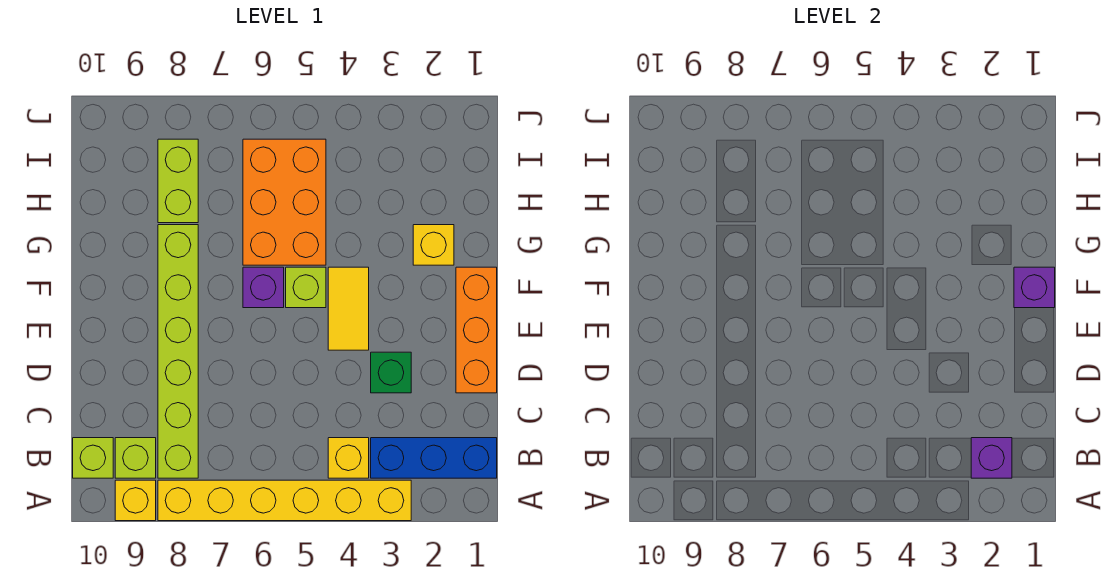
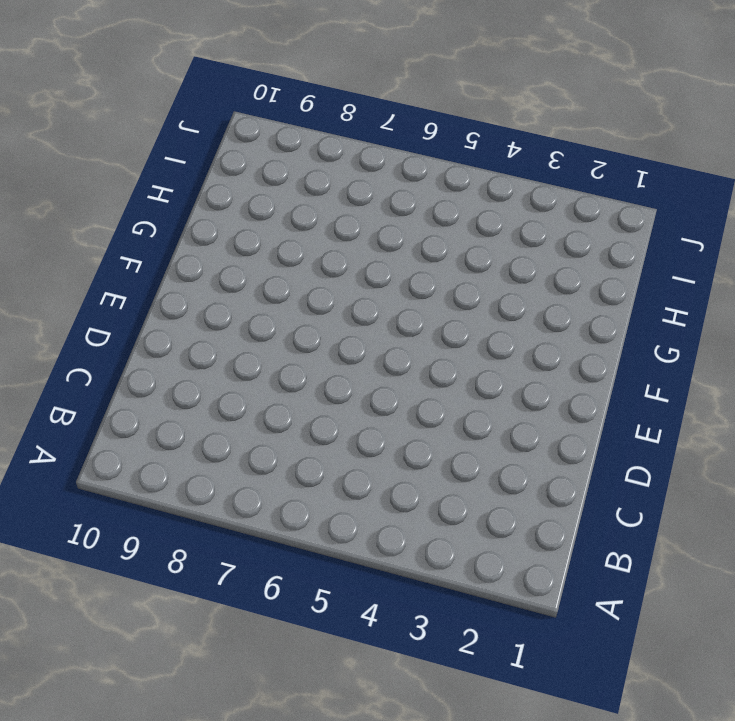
none -> yellow 1x6 brick [158,480,411,521]
none -> yellow 1x1 brick [115,480,156,521]
none -> blue 1x3 brick [371,438,497,478]

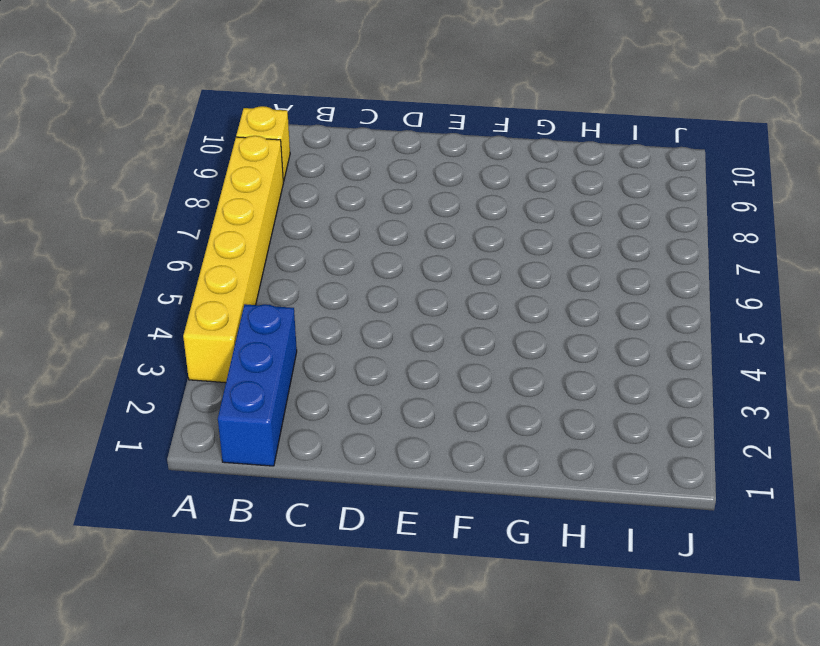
none -> yellow 1x1 brick [328,438,369,478]
none -> lime 1x6 brick [158,225,198,478]
none -> lime 1x1 brick [115,438,156,478]

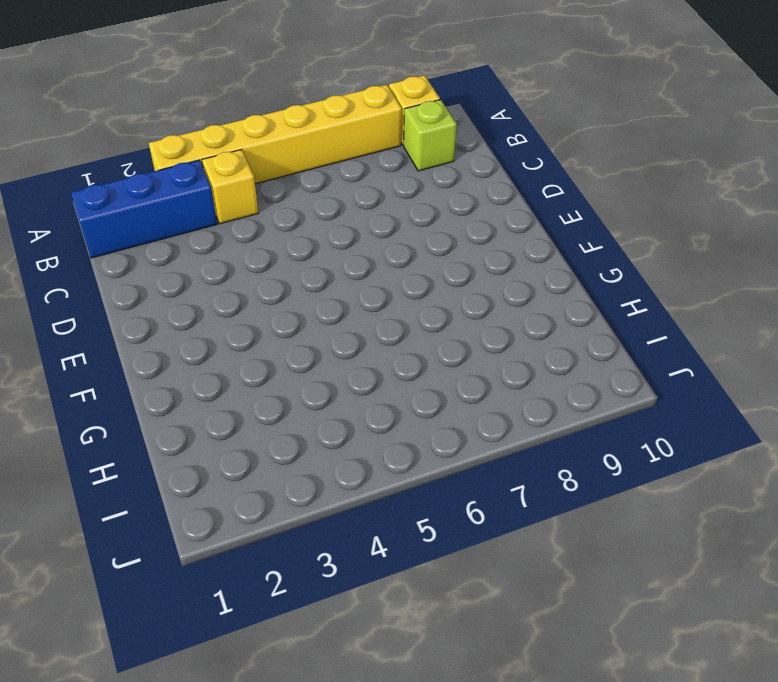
none -> lime 1x6 brick [158,225,198,478]
none -> lime 1x1 brick [73,438,113,478]
none -> orange 1x3 brick [456,267,497,393]

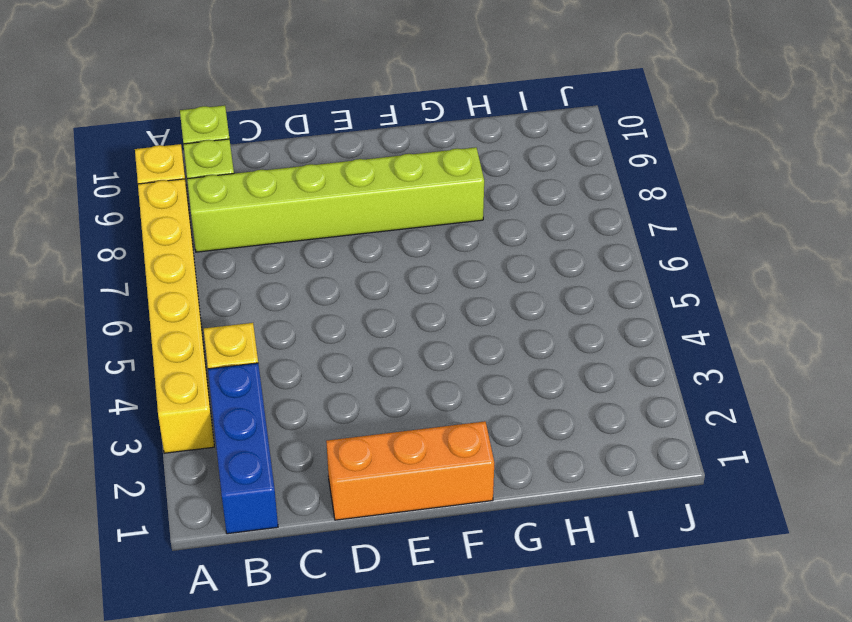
none -> green 1x1 brick [371,352,411,393]
none -> yellow 1x2 tile [328,267,369,350]
none -> lime 1x1 brick [286,267,326,308]

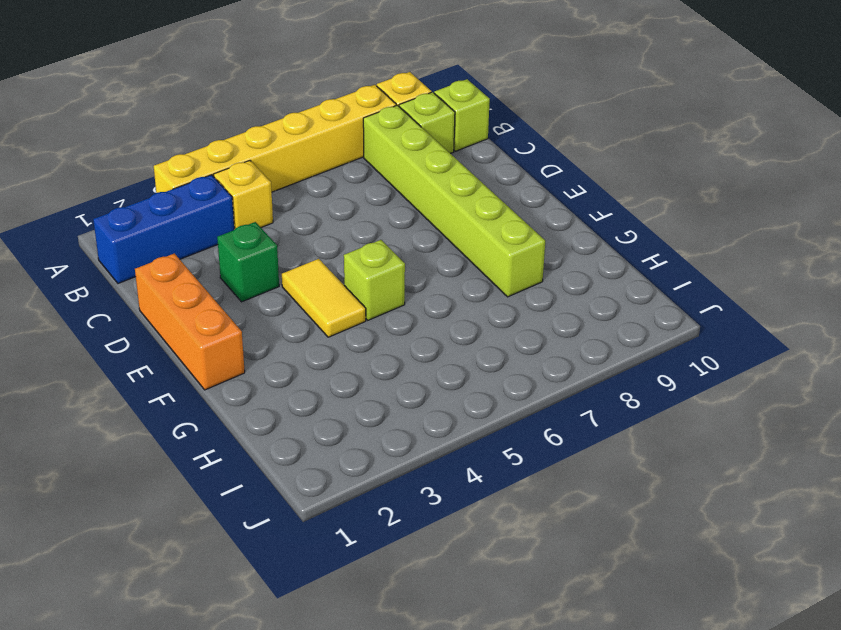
none -> purple 1x1 brick [243,267,284,308]
none -> yellow 1x1 brick [413,225,454,265]
none -> orange 2x3 brick [243,139,326,265]

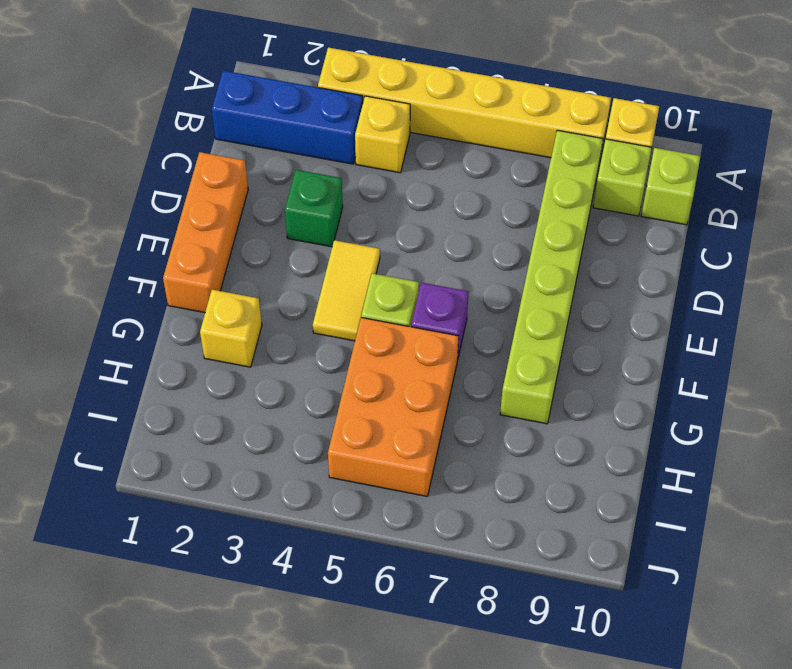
none -> lime 1x2 brick [158,139,198,223]
none -> purple 1x1 brick [971,438,1012,478]
none -> purple 1x1 brick [1014,267,1055,308]

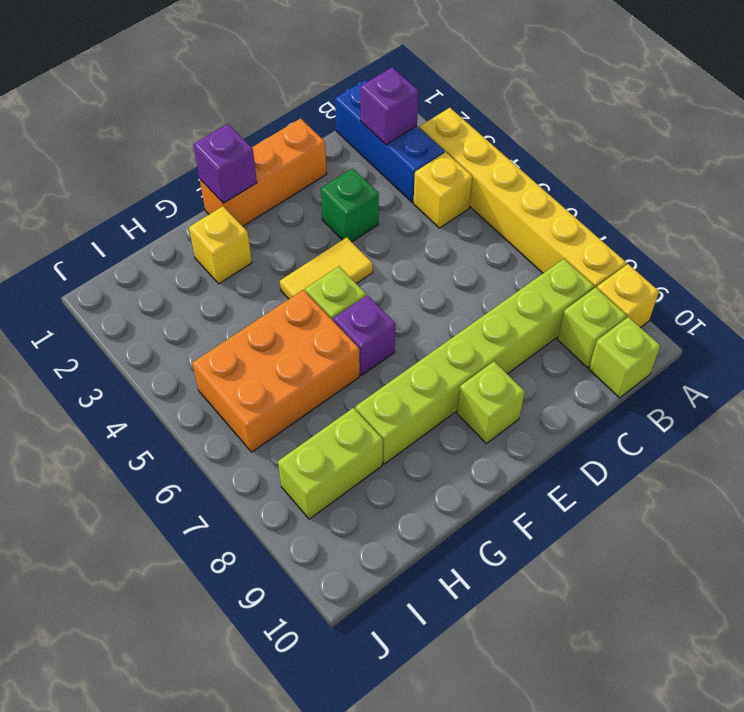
lime 1x1 brick [457,362,525,443] -> none

